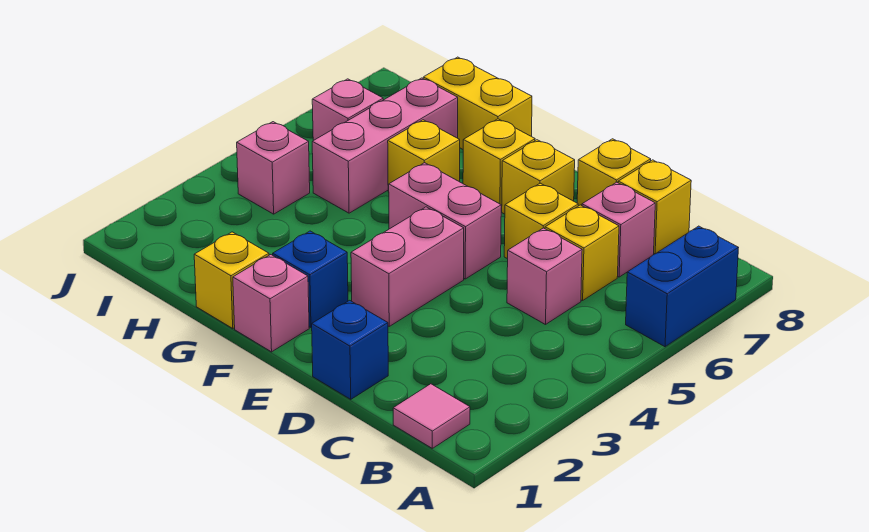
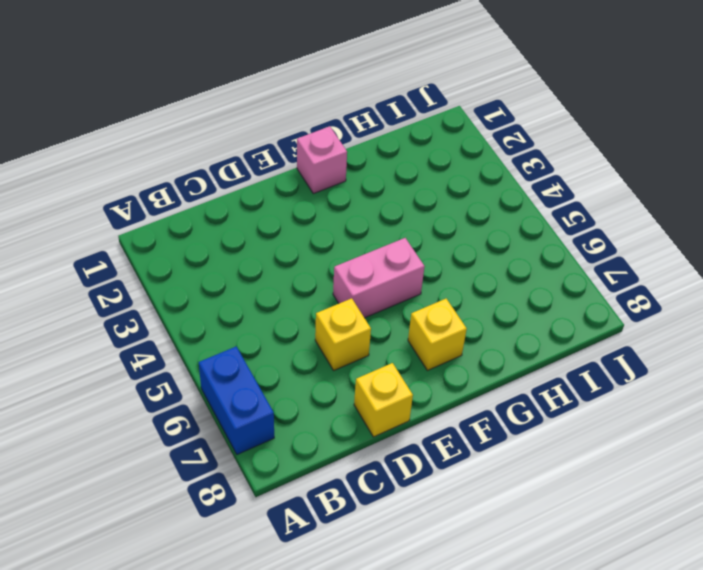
none -> pink 1x1 tile [393,384,470,448]
none -> pink 1x1 brick [507,228,582,325]
none -> yellow 1x1 brick [545,205,619,301]

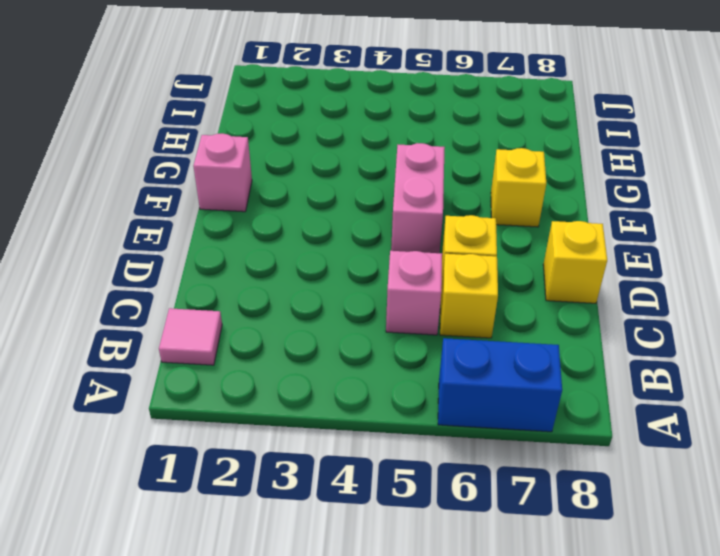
none -> pink 1x1 brick [582,182,655,277]
none -> yellow 1x1 brick [618,160,691,254]
none -> blue 1x1 brick [312,300,388,399]

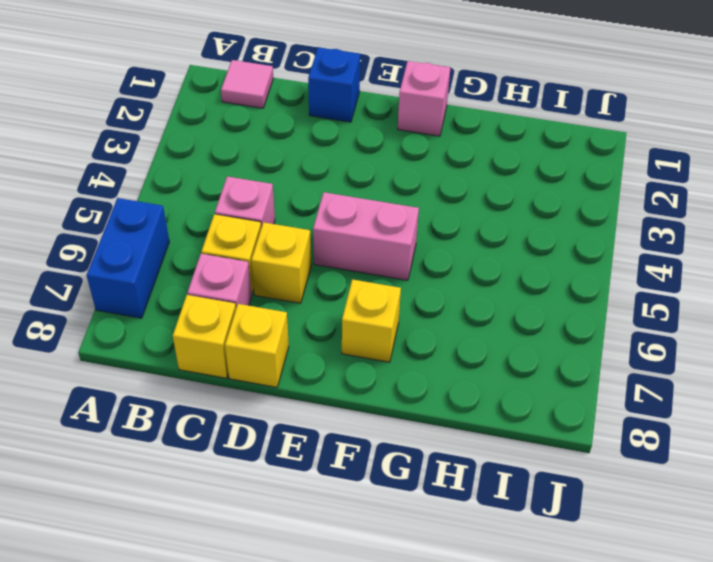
none -> pink 1x2 brick [351,207,464,326]
none -> yellow 1x1 brick [501,140,575,214]
none -> blue 1x1 brick [273,231,348,327]

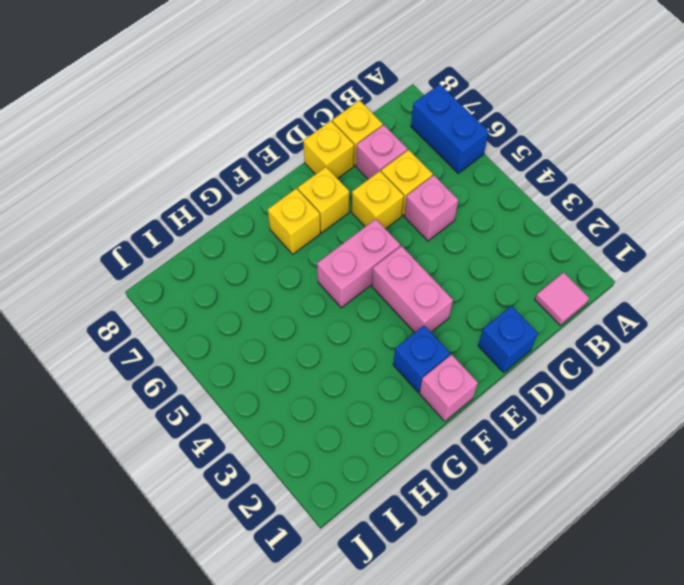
none -> yellow 1x1 brick [194,232,269,328]
none -> yellow 1x1 brick [388,120,460,192]
none -> yellow 1x2 brick [423,57,532,149]

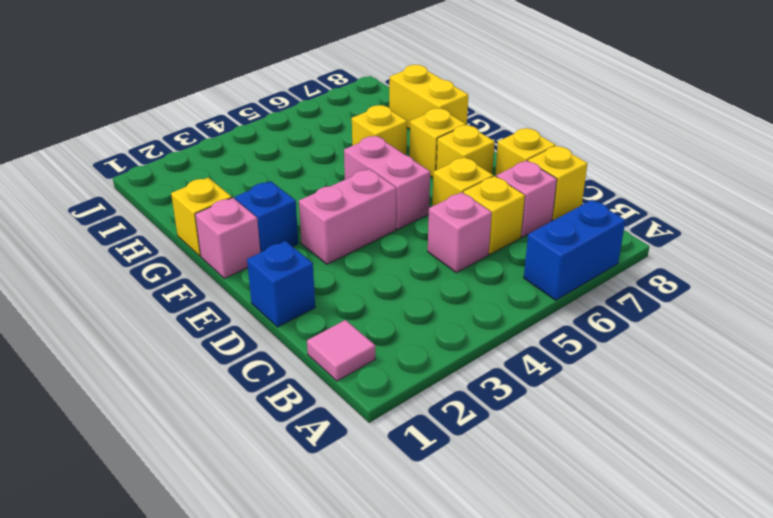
none -> pink 1x3 brick [312,78,458,213]
none -> pink 1x1 brick [237,122,310,214]
none -> pink 1x1 brick [312,79,383,140]

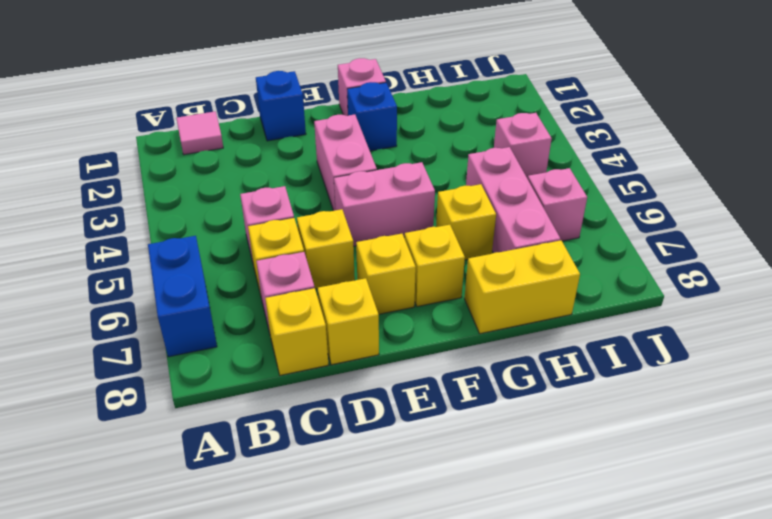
none -> yellow 1x1 brick [194,232,269,328]

